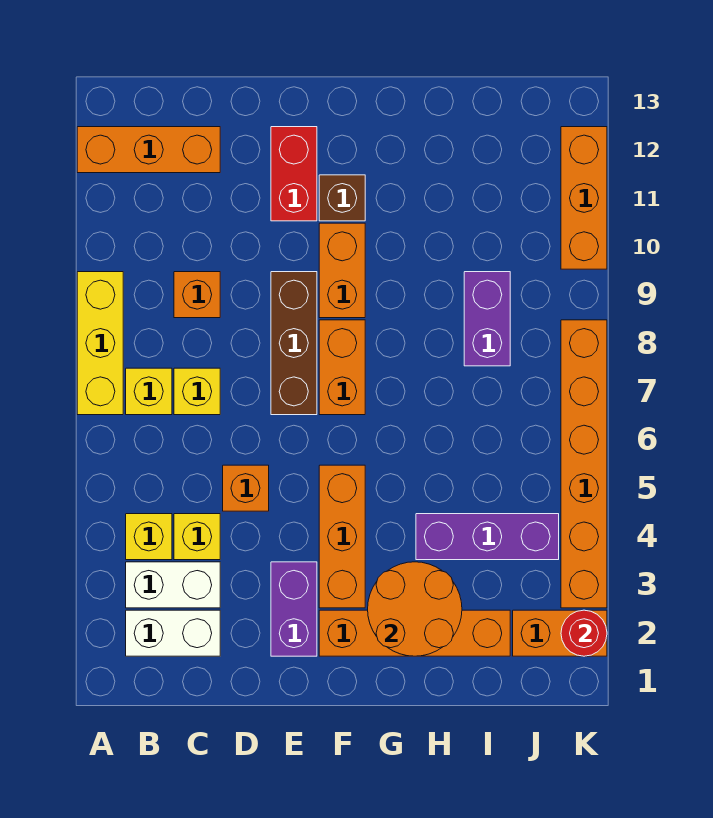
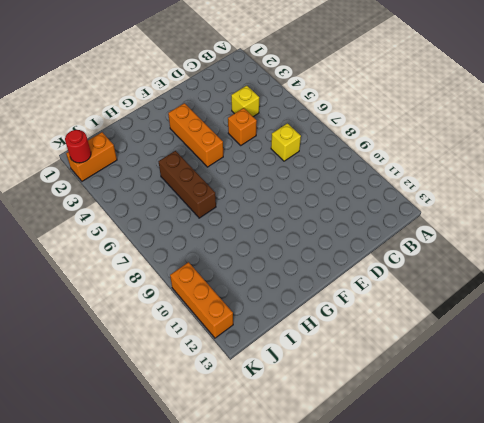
brown 1x3 brick [159,151,216,218] -> brown 1x3 brick moved to [271,272,317,415]
none -> yellow 1x3 brick [77,272,123,415]
none -> orange 1x3 brick [77,127,220,173]
none -> white 1x2 brick [126,610,220,656]

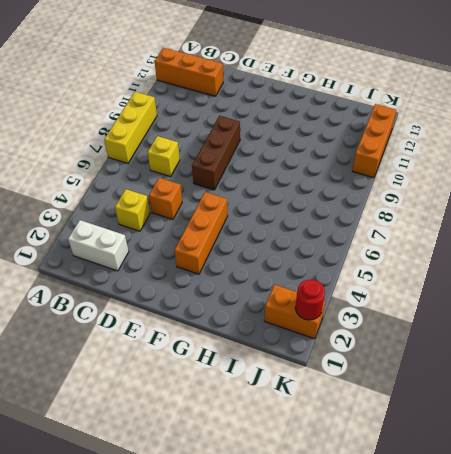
none -> white 1x2 brick [126,562,220,608]
none -> yellow 1x1 brick [126,514,172,560]
none -> yellow 1x1 brick [126,368,172,415]

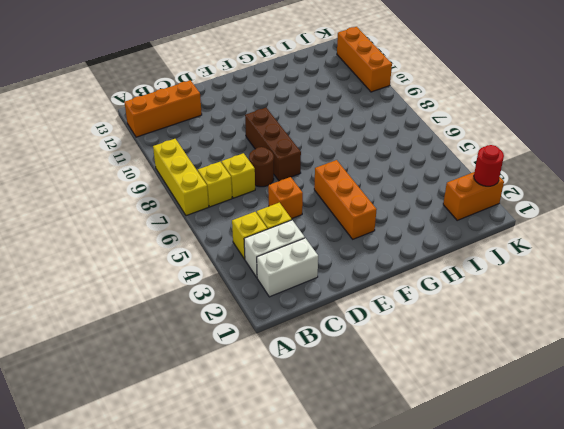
brown 1x1 round brick [249,147,274,187] -> none
none -> orange 1x1 brick [174,272,220,318]
none -> purple 1x2 brick [271,562,317,656]
none -> red 1x2 brick [271,127,317,221]

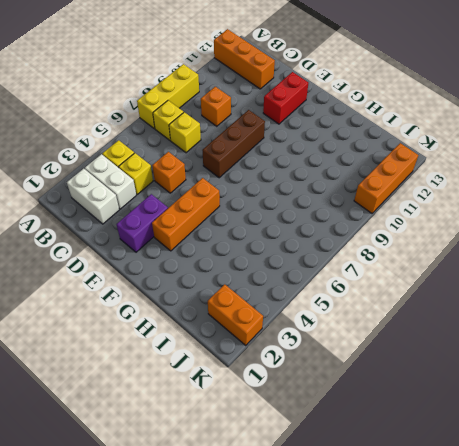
none -> orange 1x4 brick [319,610,510,656]
none -> orange 1x2 brick [319,320,365,415]
none -> orange 1x2 brick [319,223,365,318]

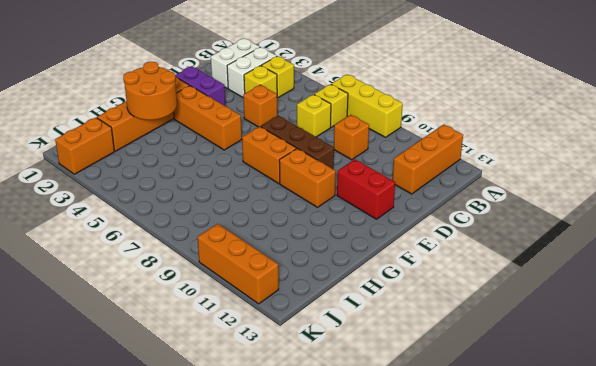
none -> brown 1x1 brick [319,175,365,221]
none -> purple 1x3 brick [416,514,559,560]
none -> purple 1x2 brick [464,272,510,366]

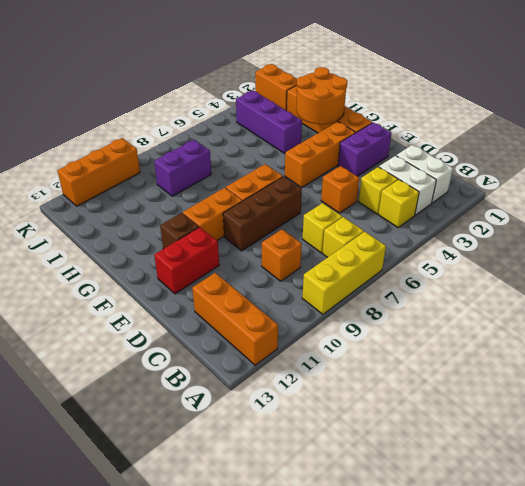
none -> orange 1x6 brick [561,320,607,608]
none -> red 1x1 round brick [561,610,607,656]

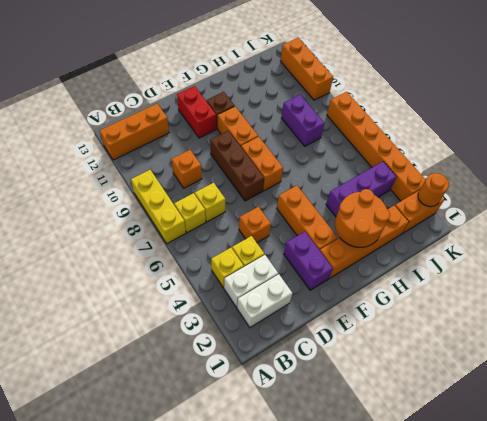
orange 1x1 round brick [418,173,449,207] -> red 1x1 round brick [561,610,607,656]

